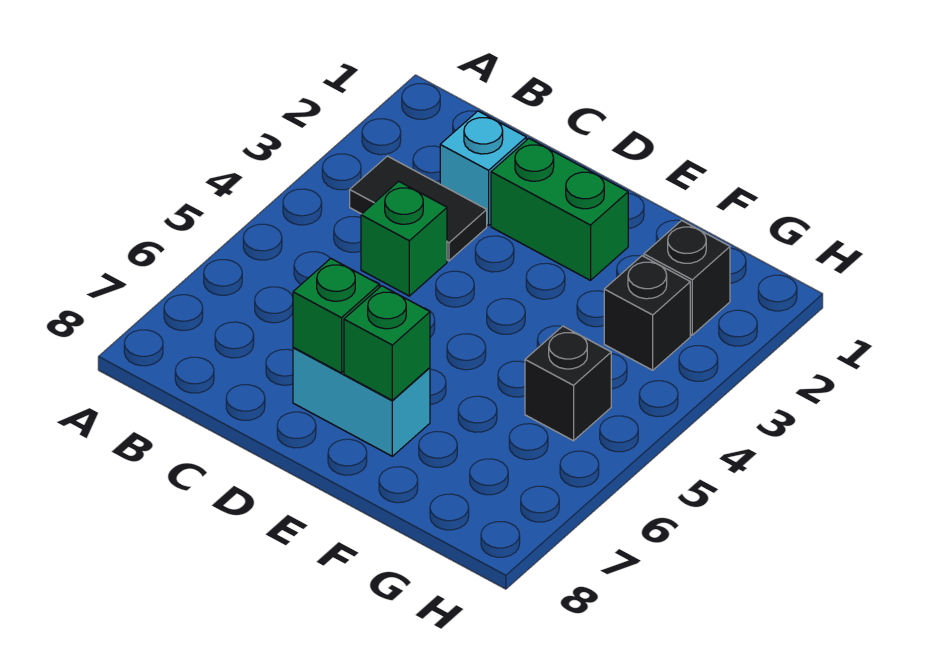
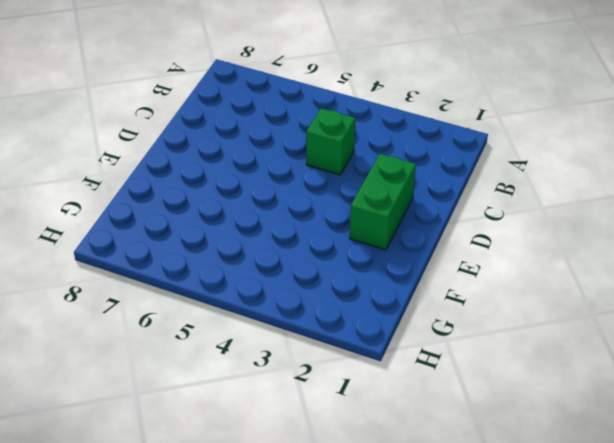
none -> black 1x2 tile [350,156,487,261]
none -> cyan 1x1 brick [440,111,526,226]

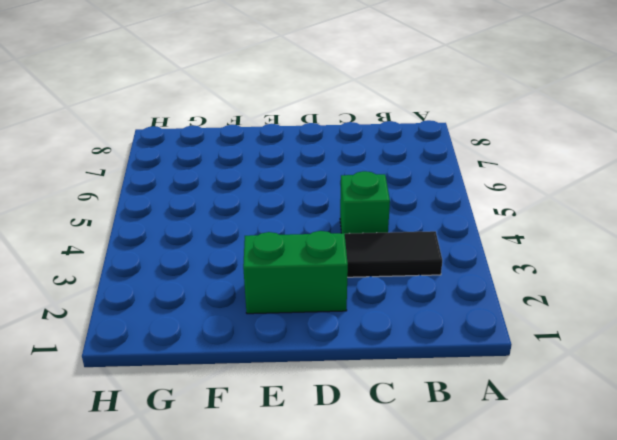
none -> cyan 1x1 brick [440,111,526,226]
none -> cyan 1x2 brick [293,348,430,456]

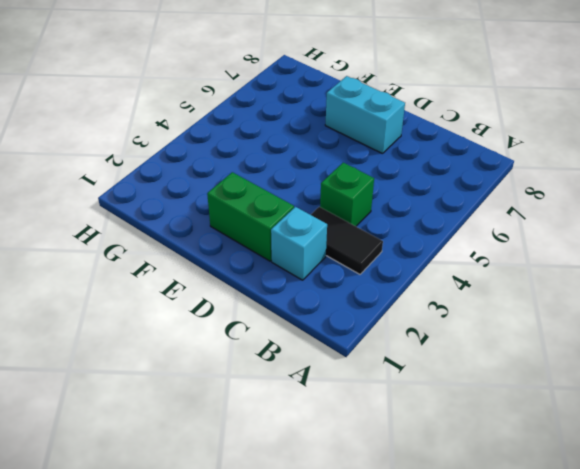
none -> black 1x1 brick [644,220,730,335]
none -> black 1x1 brick [604,256,690,370]

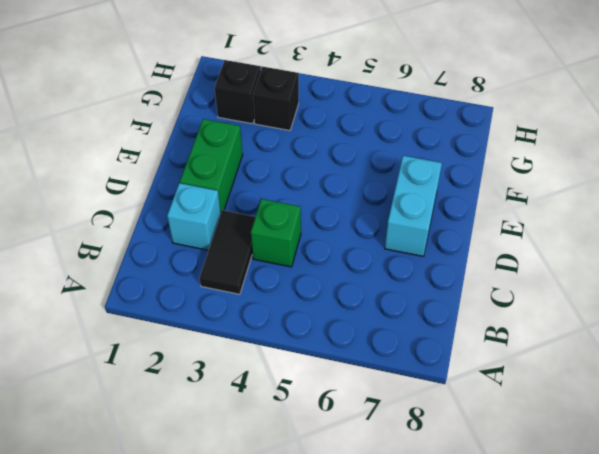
none -> black 1x1 brick [525,326,611,441]
none -> green 1x1 brick [293,258,379,373]

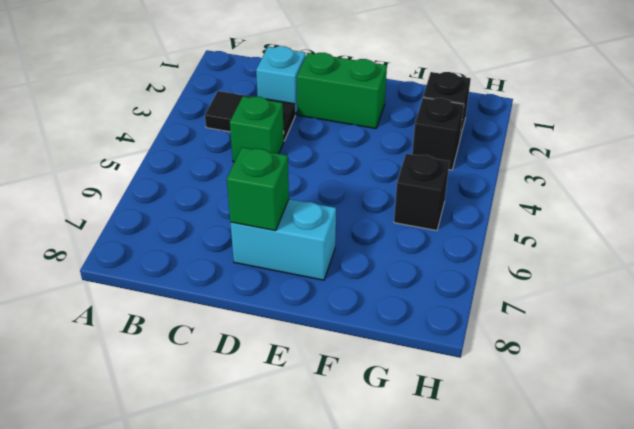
none -> green 1x1 brick [344,286,430,400]

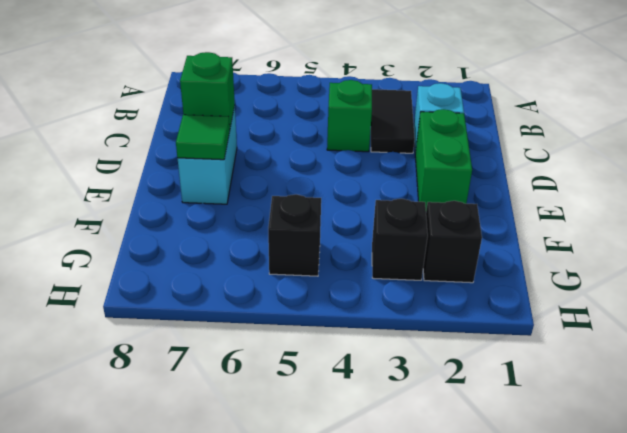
green 1x1 tile [176,115,230,160] -> green 1x1 brick [344,286,430,400]

